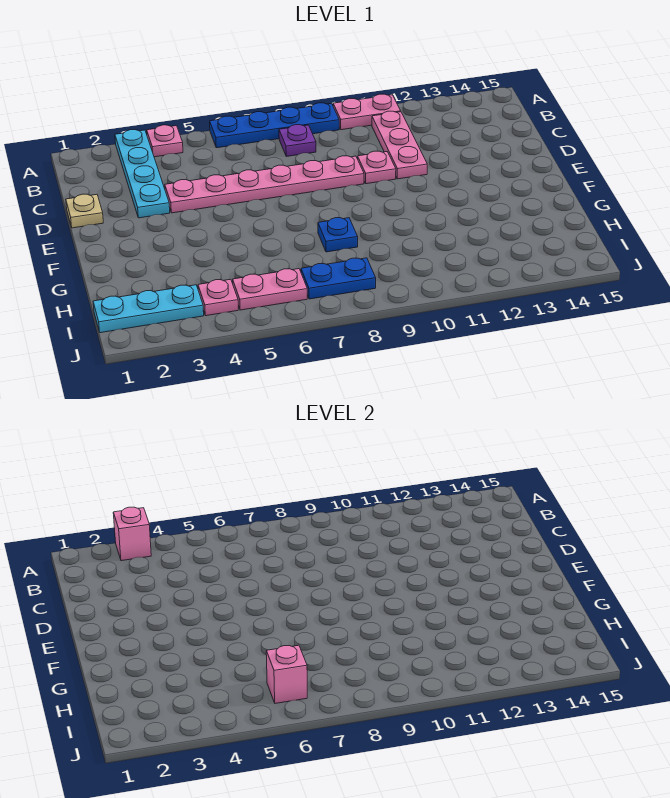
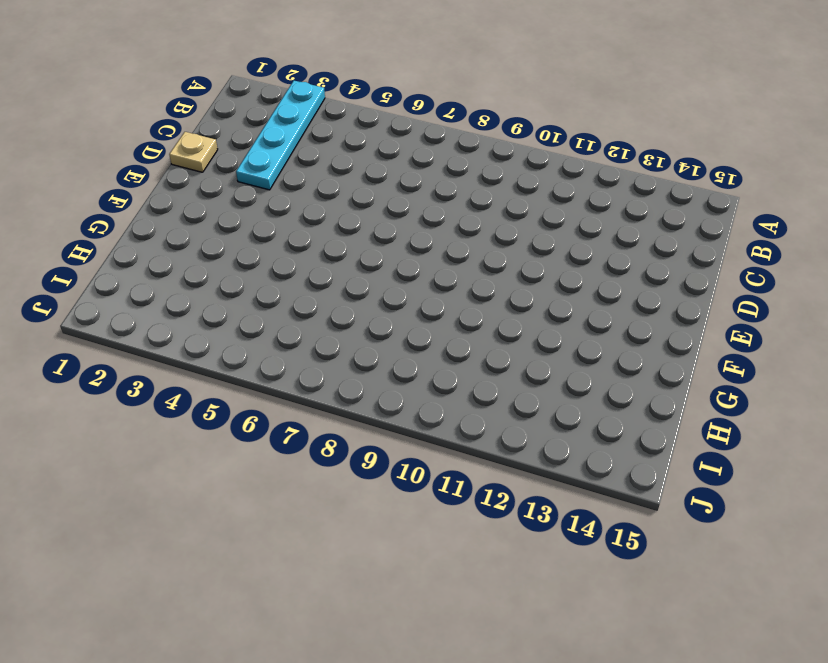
none -> pink 1x1 plate [147,125,183,157]
none -> blue 1x4 plate [210,103,339,148]
none -> pink 1x2 plate [333,94,401,130]

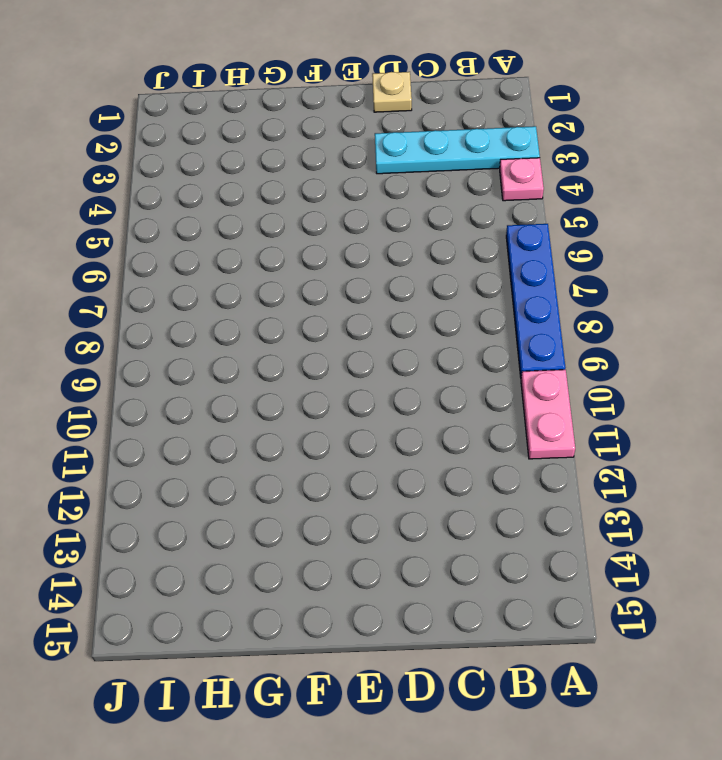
none -> purple 1x1 plate [279,125,316,156]
none -> pink 1x3 plate [372,111,427,179]
none -> pink 1x6 plate [165,156,364,213]

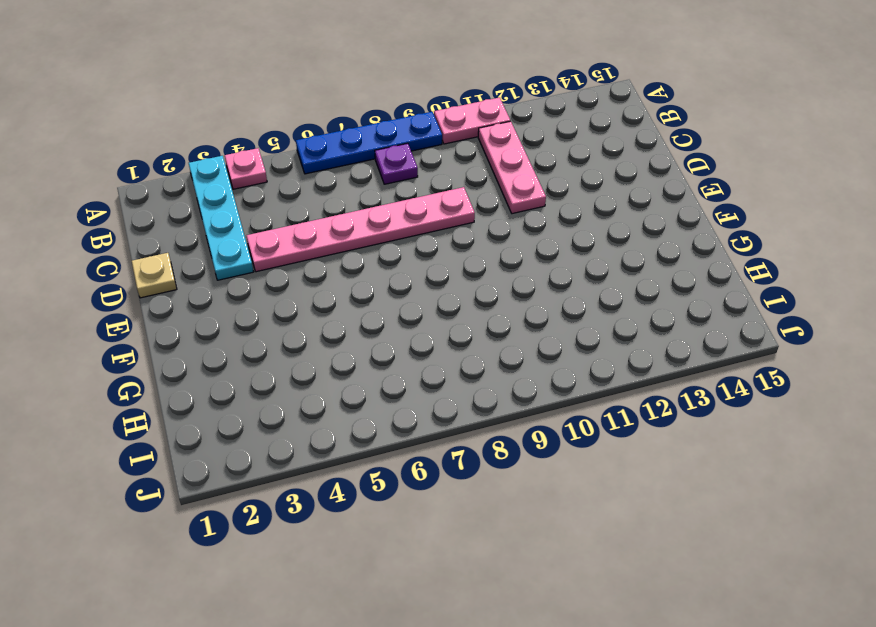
none -> pink 1x1 plate [358,151,396,184]
none -> blue 1x1 plate [318,218,358,252]
none -> cyan 1x3 plate [93,285,204,333]

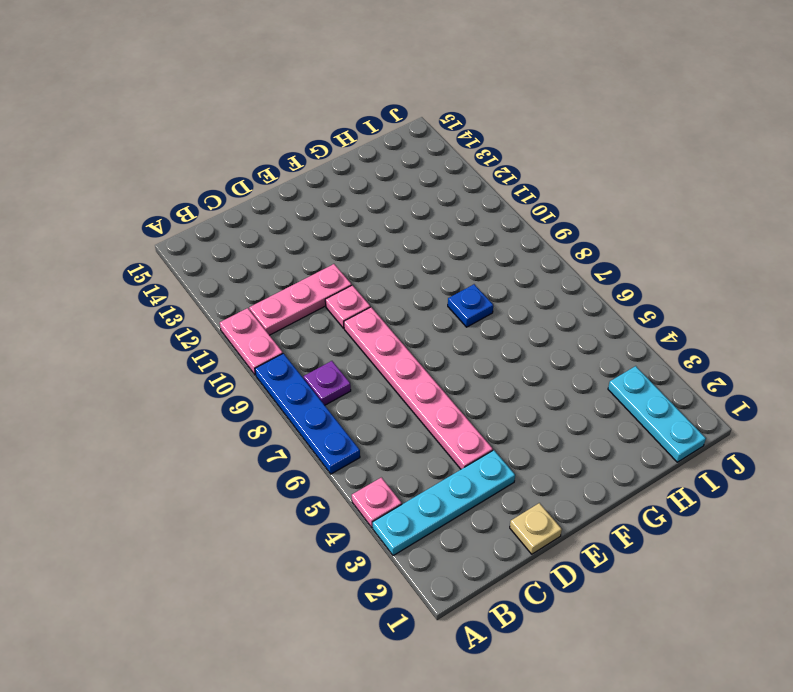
none -> pink 1x1 plate [198,279,238,316]
none -> pink 1x2 plate [233,269,307,310]
none -> blue 1x2 plate [301,258,376,299]

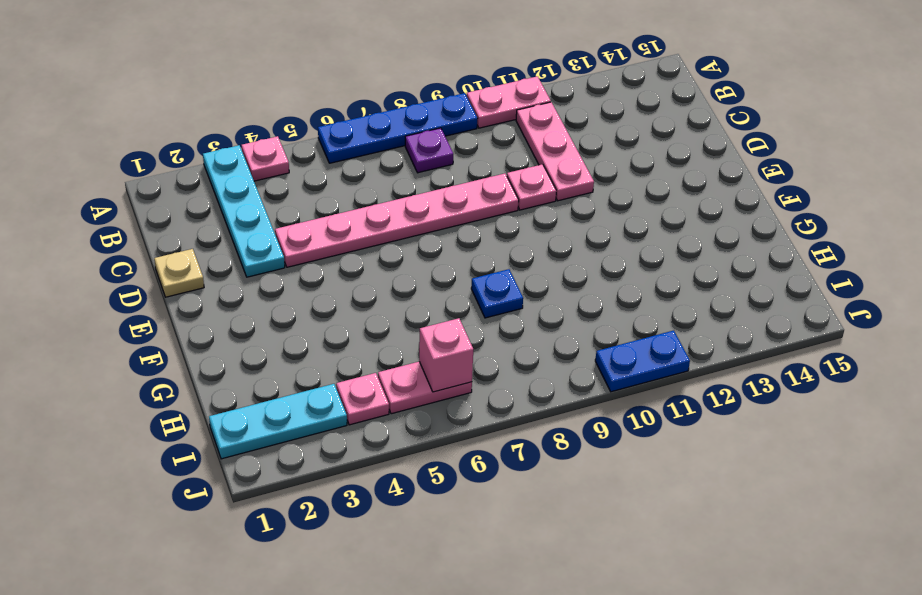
blue 1x2 plate [595,331,690,392] -> blue 1x2 plate moved to [301,258,376,299]
none -> pink 1x1 brick [113,507,151,561]

